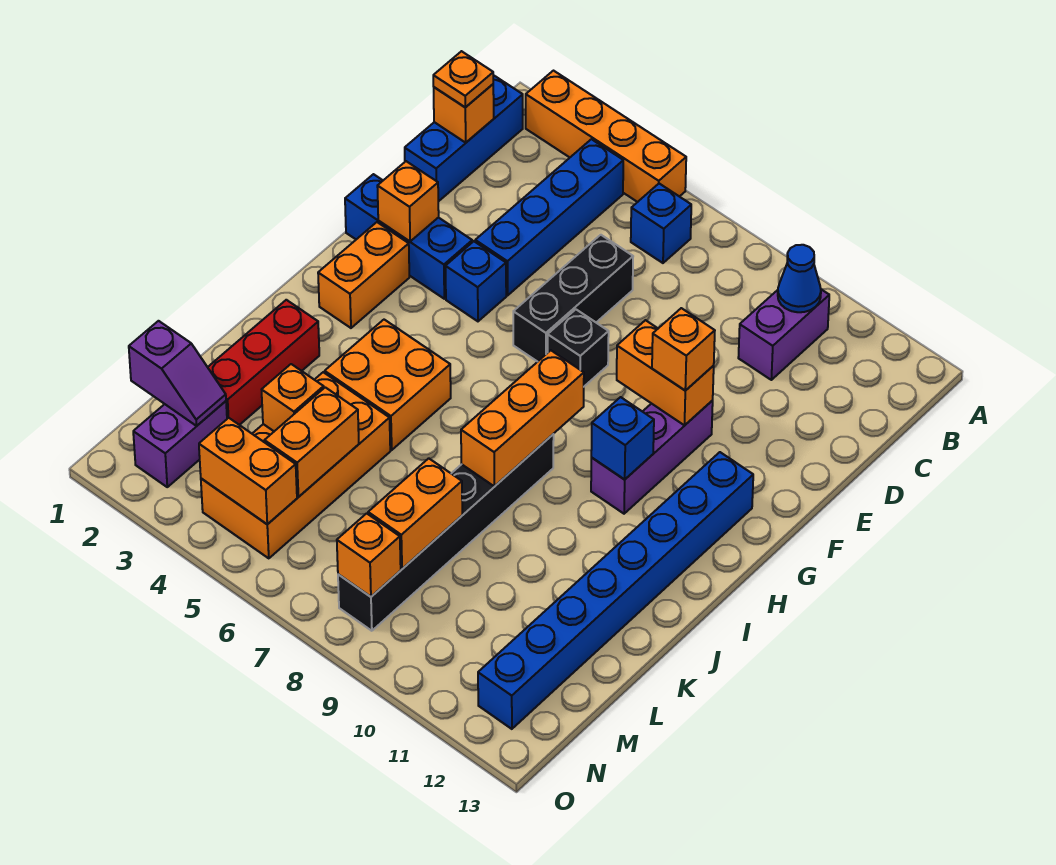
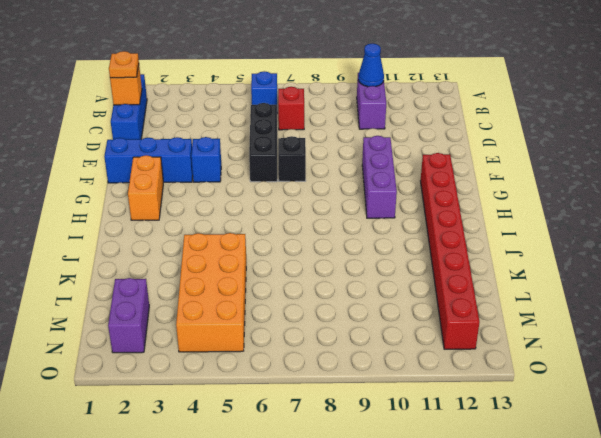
red 1x1 brick [278,87,304,130] -> none
red 1x8 brick [421,153,480,349] -> blue 1x8 brick [478,452,753,729]
none -> orange 1x4 brick [526,71,686,202]
none -> blue 1x4 brick [475,139,623,295]
none -> orange 2x2 brick [325,320,451,450]
none -> black 1x6 brick [338,434,554,631]

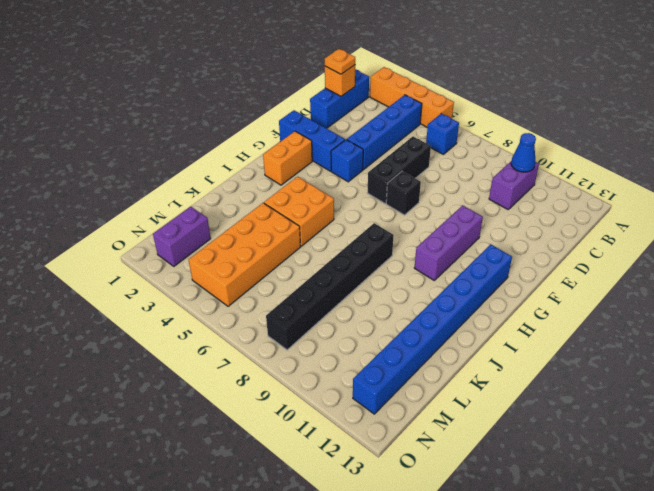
none -> red 1x3 brick [208,300,319,425]
none -> orange 1x1 brick [377,161,439,241]
none -> orange 1x2 brick [617,320,714,425]
none -> orange 1x3 brick [461,350,584,486]

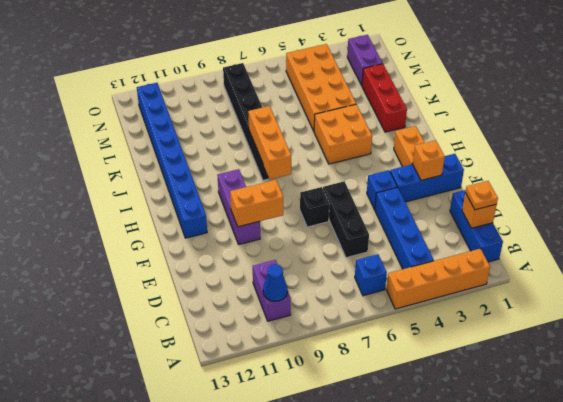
none -> blue 1x1 brick [591,397,654,480]
none -> orange 1x1 brick [262,364,324,431]
none -> orange 1x2 brick [264,387,359,497]
none -> orange 1x2 brick [368,458,462,569]

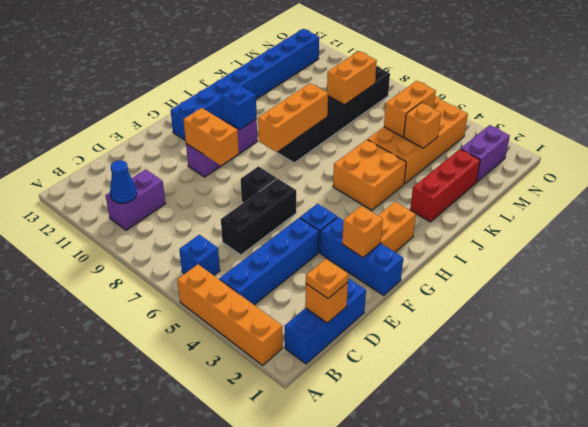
none -> purple 1x2 slope [129,321,226,426]
none -> orange 1x2 brick [199,418,297,524]
none -> orange 1x1 brick [337,513,401,597]
none -> orange 1x1 brick [652,308,715,391]

